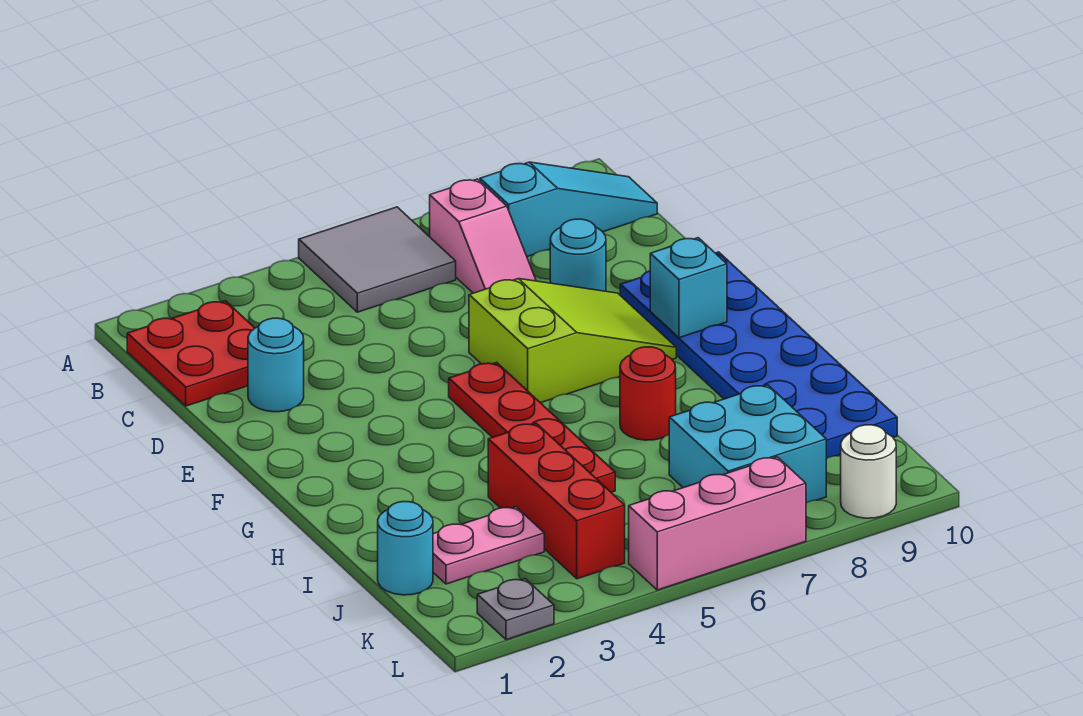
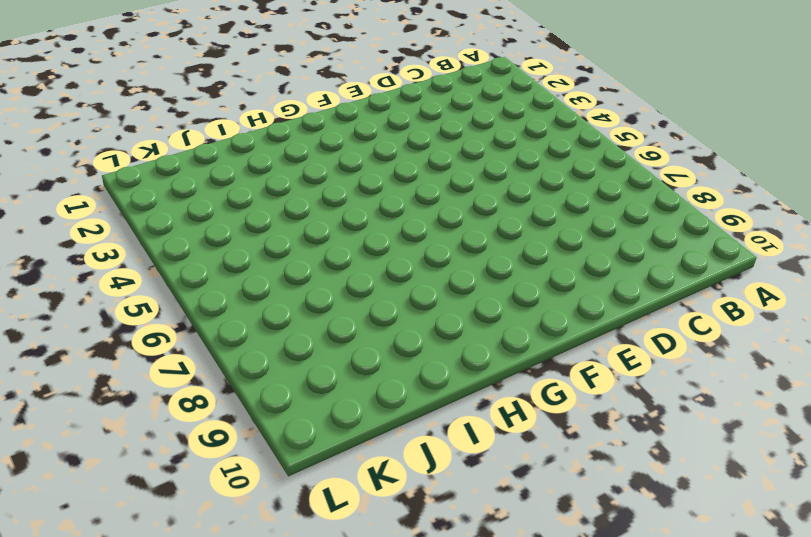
none -> grey 2x2 tile [299,207,456,312]
none -> red 2x2 plate [127,301,254,406]
none -> pink 1x2 slope [430,179,536,293]

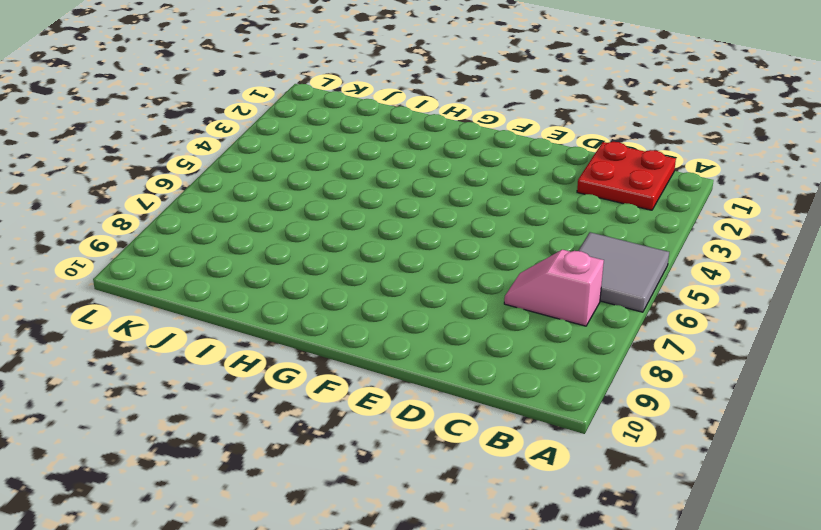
none -> cyan 1x3 slope [480,162,657,257]
none -> cyan 1x1 round brick [248,318,304,412]
none -> cyan 1x1 round brick [550,219,606,291]

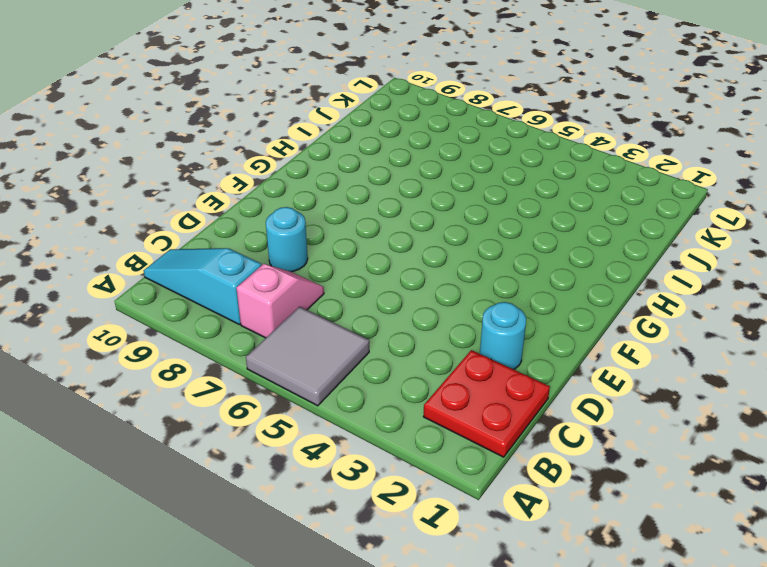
none -> lime 2x3 slope [469,279,676,403]
none -> blue 2x6 plate [620,252,897,459]
none -> red 1x4 plate [449,362,615,492]

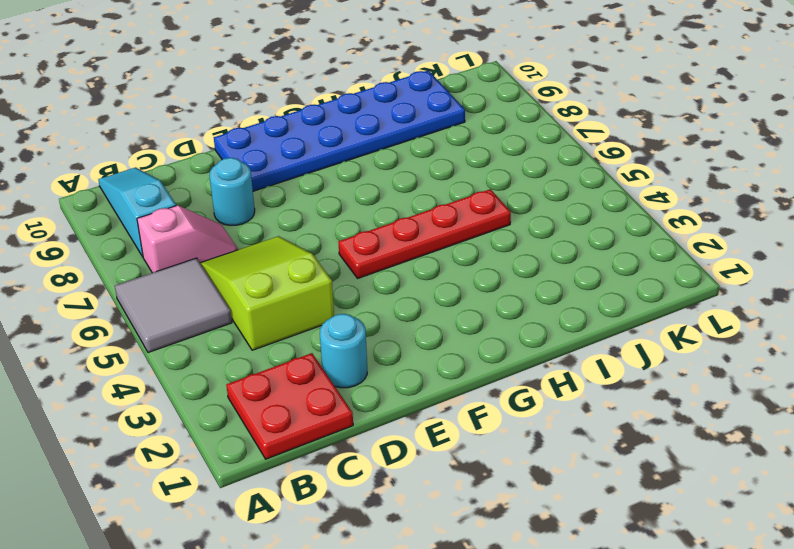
lime 2x3 slope [201,236,334,350] -> lime 2x3 slope moved to [469,279,676,403]
none -> red 1x1 round brick [620,347,676,440]
none -> red 1x3 brick [488,423,625,579]
none -> cyan 1x1 round brick [378,502,433,595]

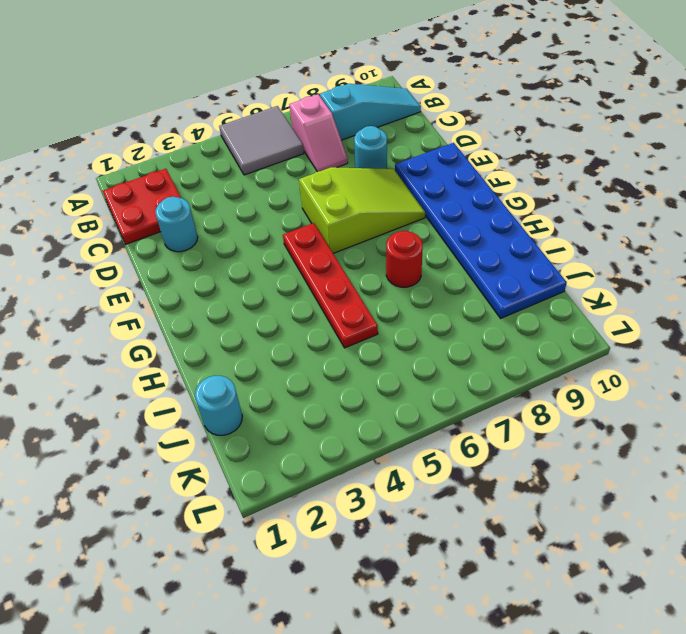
none -> red 1x3 brick [488,423,625,579]
none -> pink 1x2 plate [433,507,544,584]
none -> cyan 2x2 brick [669,385,826,503]

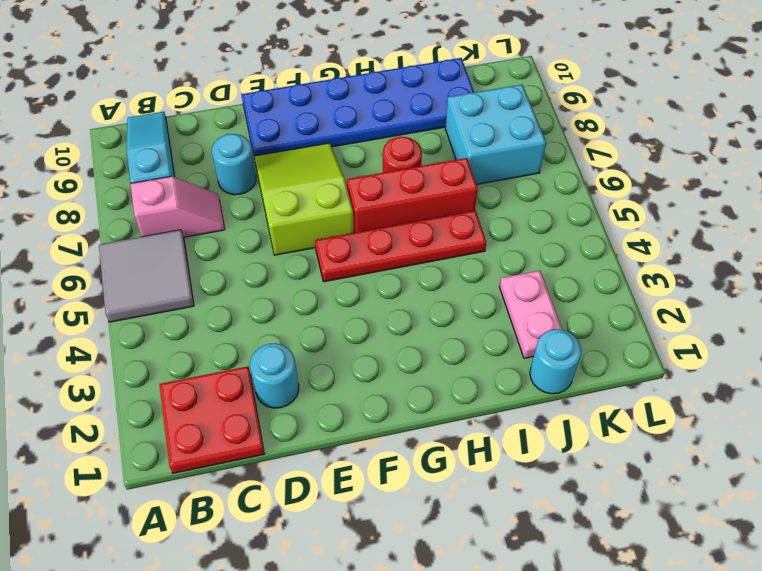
red 1x3 brick [347,158,478,233] -> red 1x3 brick moved to [488,423,625,579]
none -> grey 1x1 plate [477,579,554,640]
none -> pink 1x3 brick [629,457,806,590]
none -> white 1x1 round brick [841,425,896,518]

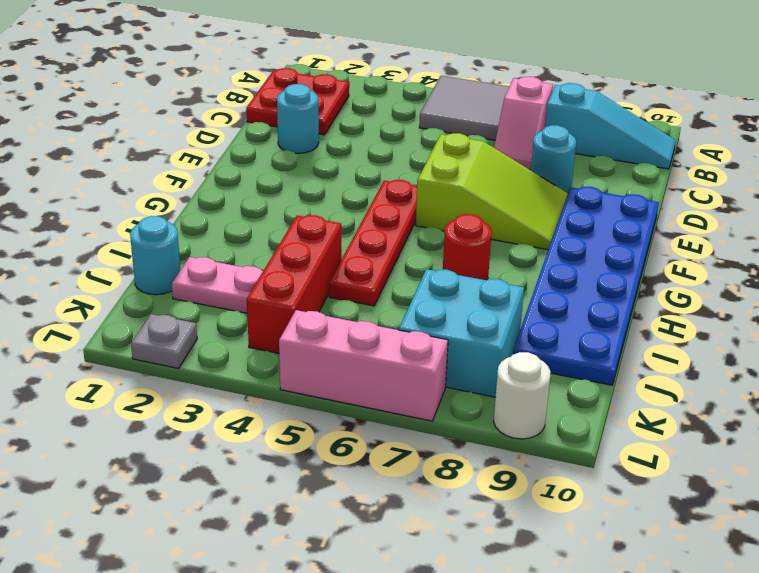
none -> cyan 1x1 brick [650,238,727,338]

